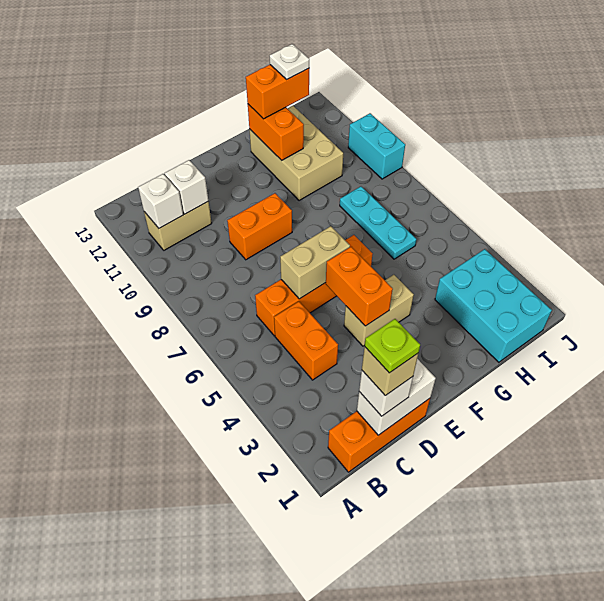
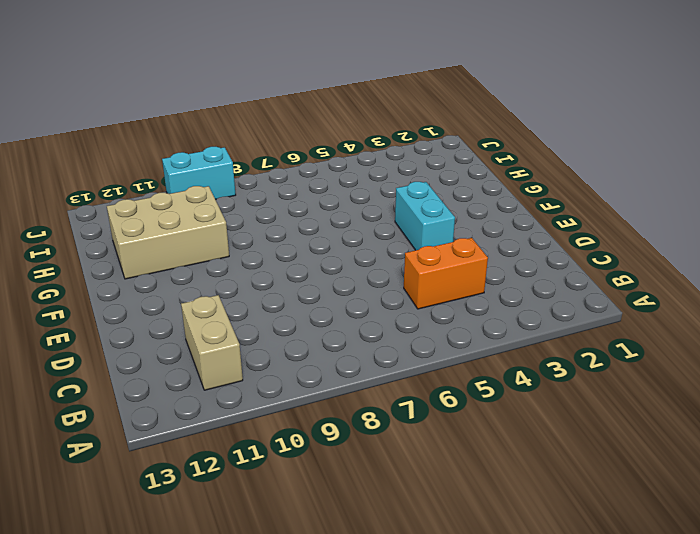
cyan 1x2 brick [395,182,455,250] -> tan 1x2 brick [344,275,414,346]
none -> orange 1x3 brick [328,398,430,472]
none -> orange 1x4 brick [255,235,372,336]
none -> orange 1x2 brick [227,193,292,260]

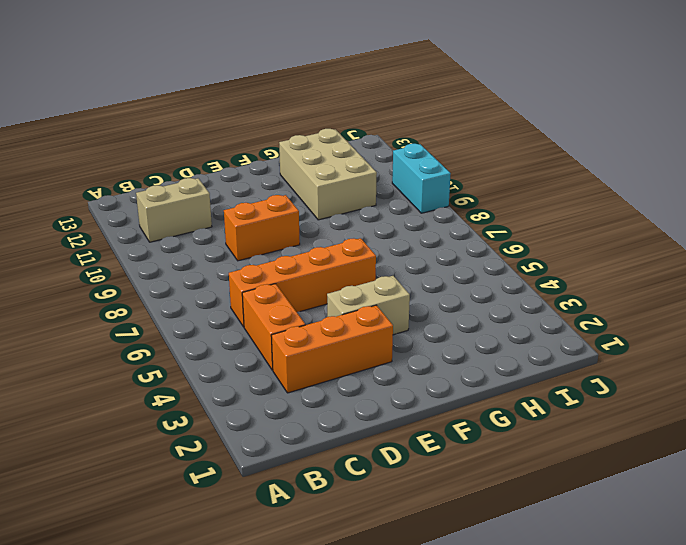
orange 1x3 brick [271,305,393,393] -> orange 1x3 brick moved to [328,398,430,472]
none -> cyan 2x3 brick [435,249,552,362]
none -> cyan 1x3 plate [340,187,416,259]
none -> white 1x1 brick [138,174,183,228]

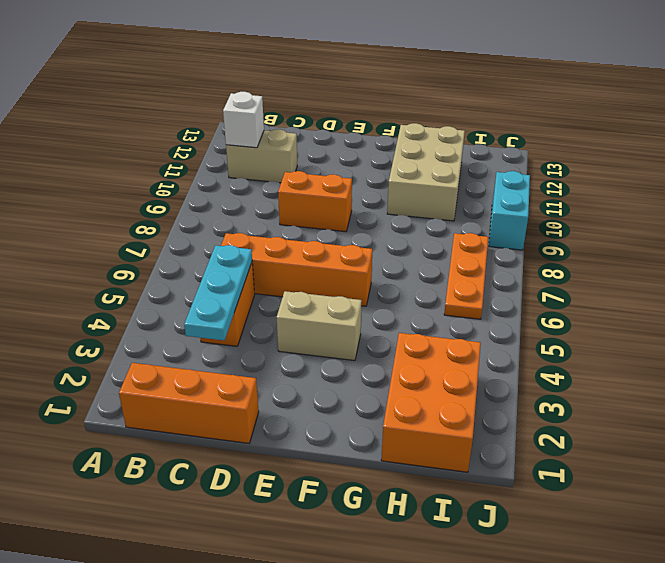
cyan 1x3 plate [184,245,252,340] -> cyan 1x3 plate moved to [340,187,416,259]
orange 2x3 brick [381,333,481,472] -> cyan 2x3 brick [435,249,552,362]
orange 1x3 plate [444,233,488,319] -> none
none -> white 1x2 brick [357,359,436,435]
none -> white 1x1 brick [165,160,208,214]
none -> tan 1x2 brick [280,226,350,299]

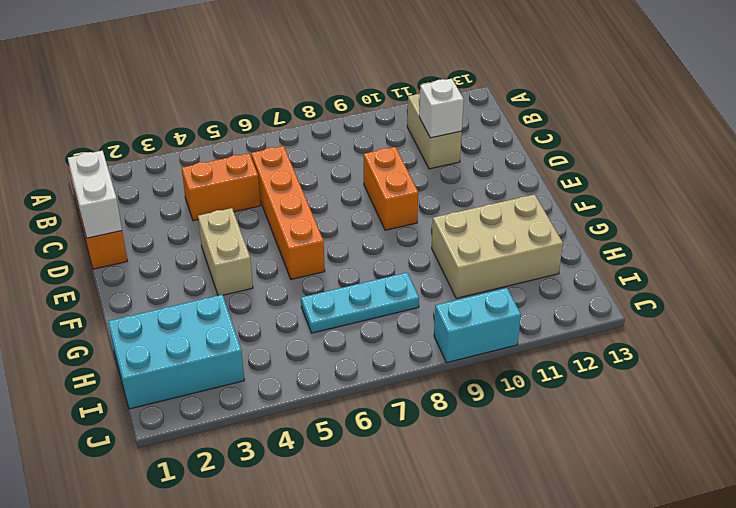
none -> white 1x1 brick [138,174,183,228]
none -> tan 1x2 brick [280,226,350,299]
none -> orange 1x2 brick [326,247,393,326]

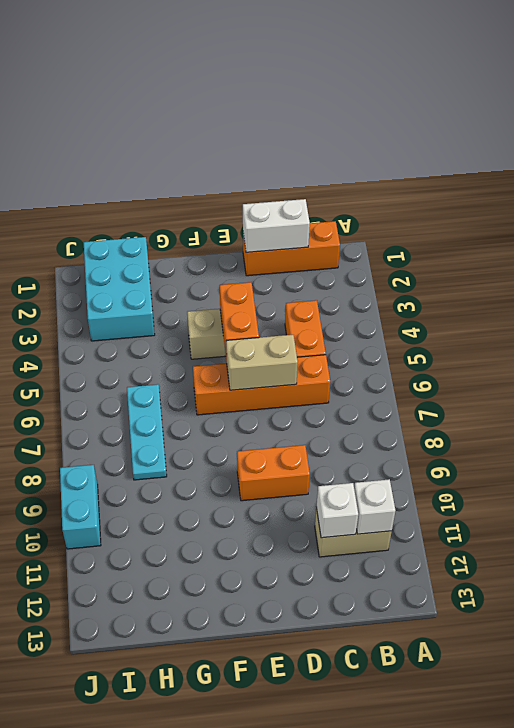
none -> tan 2x3 brick [249,106,343,201]
none -> orange 1x2 brick [248,104,304,160]
none -> white 1x1 brick [359,371,413,416]

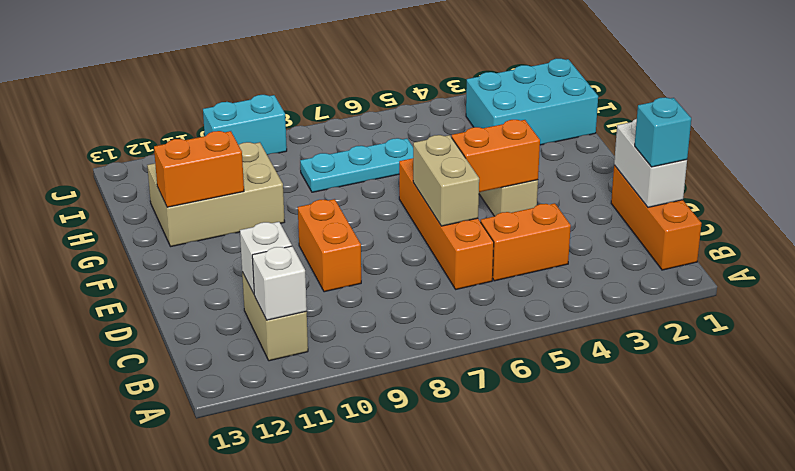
cyan 1x1 brick [635,97,691,167] -> white 1x1 brick [359,371,413,416]
none -> orange 1x2 brick [246,65,309,119]
none -> tan 1x1 brick [362,347,418,396]
none -> white 1x1 plate [270,44,309,79]

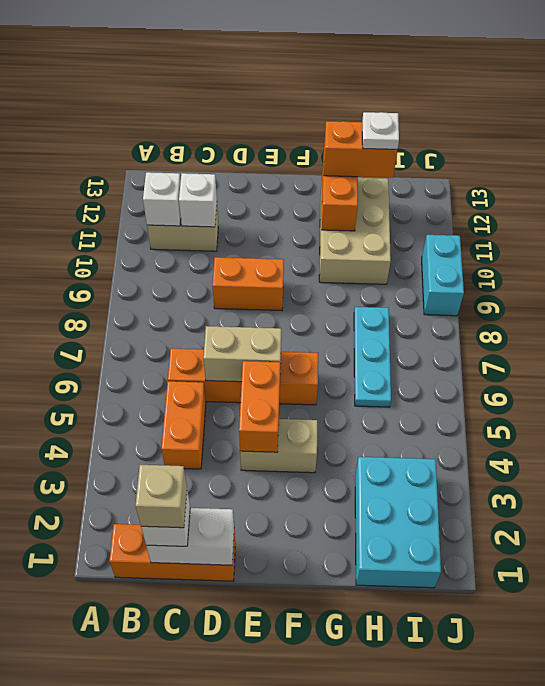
none -> lime 1x1 plate [365,319,420,373]

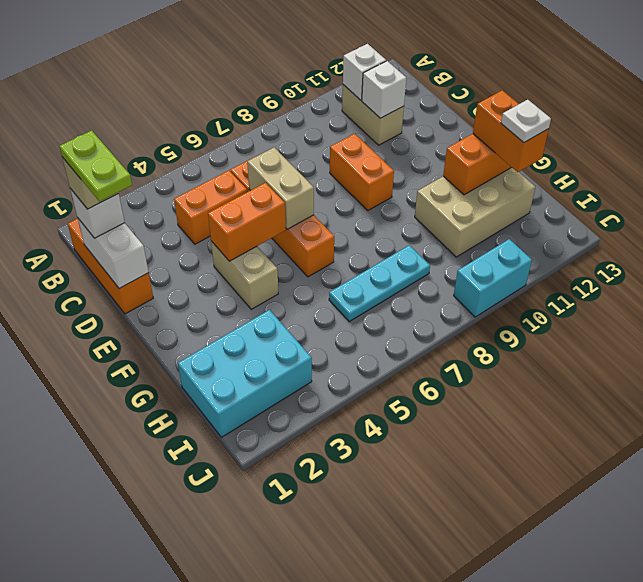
lime 1x2 plate [59,130,132,202] -> lime 1x1 plate [365,319,420,373]

